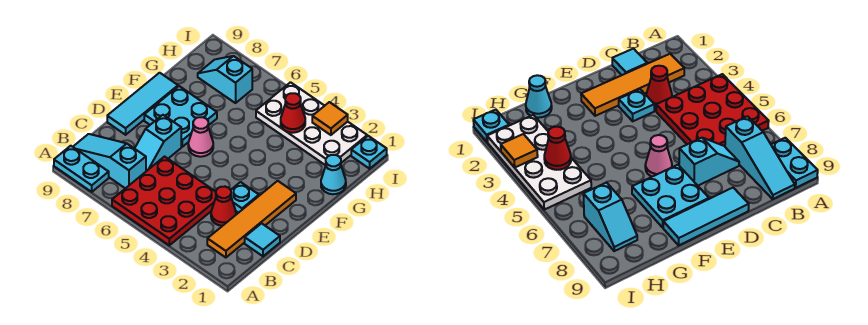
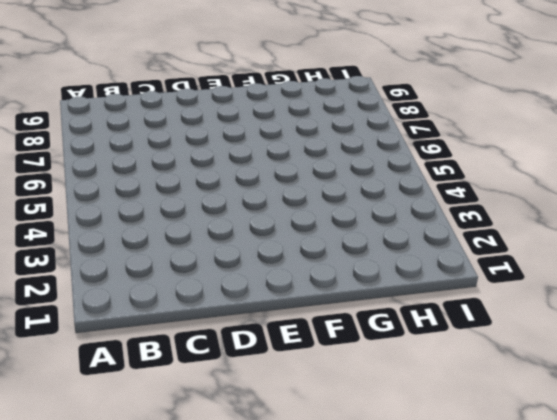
none -> red 3x3 plate [112,157,216,245]
none -> cyan 1x2 plate [54,146,109,192]
none -> orange 1x4 tile [207,181,296,258]

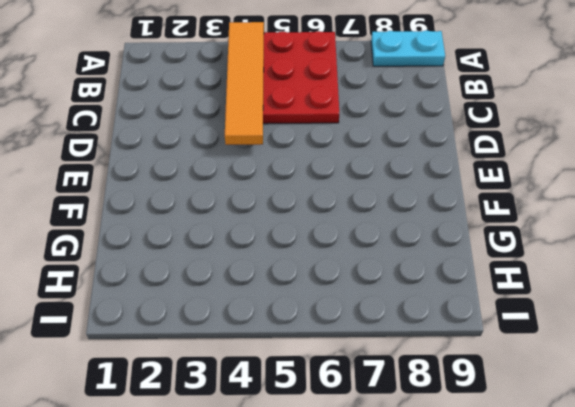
orange 1x4 tile [225,22,264,145] -> orange 1x4 tile moved to [207,181,296,258]
none -> cyan 1x3 slope [73,134,146,188]
none -> cyan 1x1 tile [245,223,280,256]
none -> red 1x1 cone [211,187,236,226]

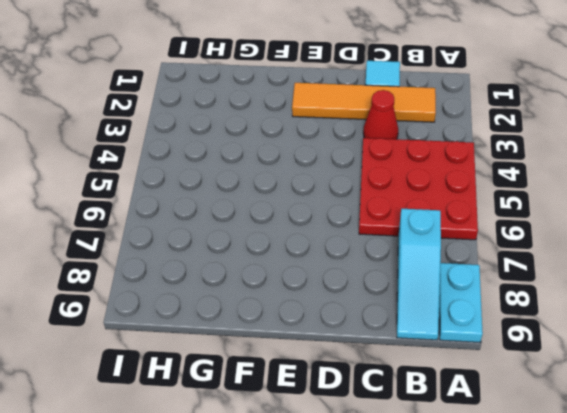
none -> cyan 1x2 slope [134,115,181,171]
none -> cyan 1x1 plate [231,182,259,213]
none -> cyan 1x3 tile [107,73,178,135]

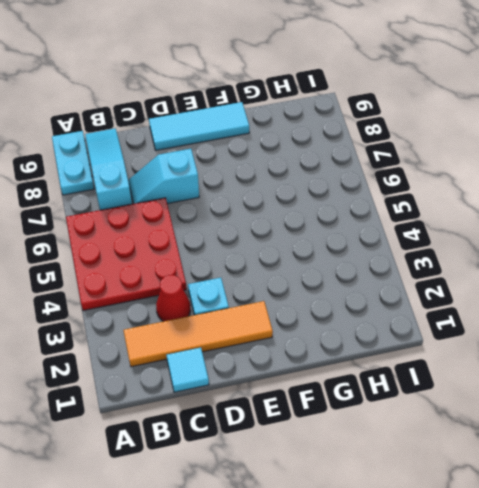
none -> pink 1x1 cone [188,117,213,157]
none -> cyan 2x2 plate [144,86,217,147]
none -> cyan 1x1 cone [321,155,346,194]

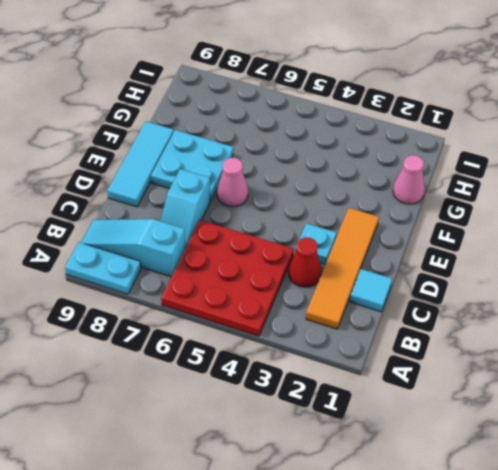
pink 1x1 cone [393,155,425,204] -> cyan 1x1 cone [321,155,346,194]
none -> white 2x4 plate [256,82,367,165]
none -> cyan 1x2 slope [198,56,252,103]
none -> cyan 1x1 plate [351,136,387,169]

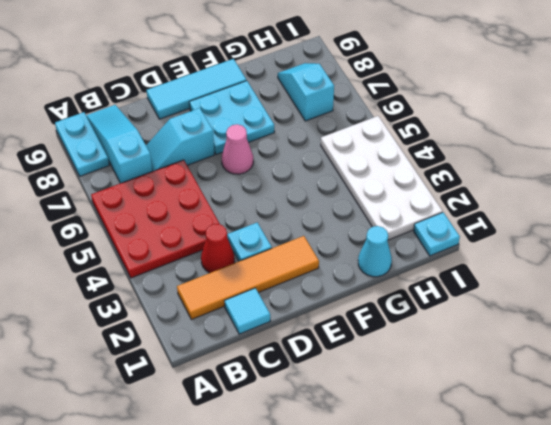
none -> red 1x1 cone [281,93,305,133]
none -> orange 1x1 tile [312,102,348,135]

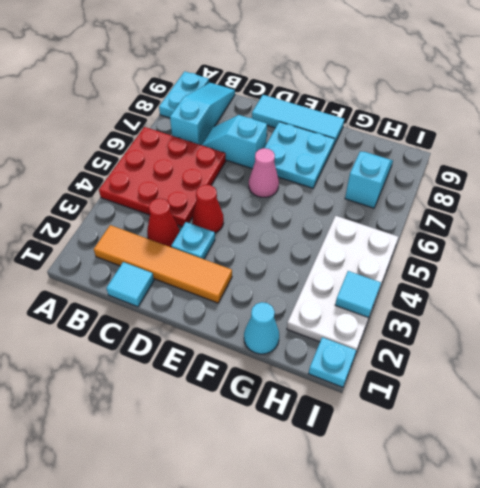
red 1x1 cone [192,185,224,233] -> red 1x1 cone moved to [281,93,305,133]
cyan 1x1 tile [335,271,381,318] -> orange 1x1 tile [312,102,348,135]

